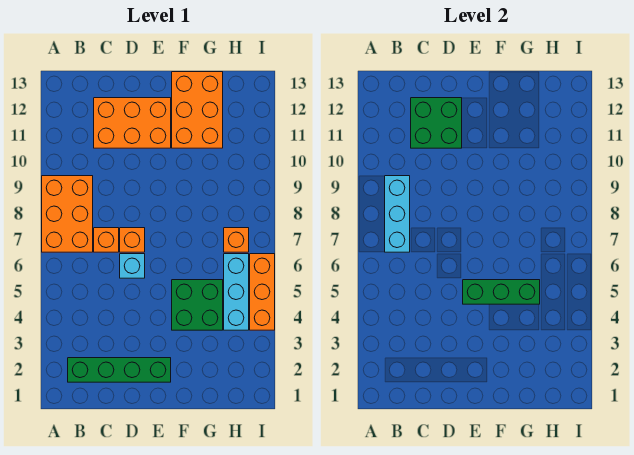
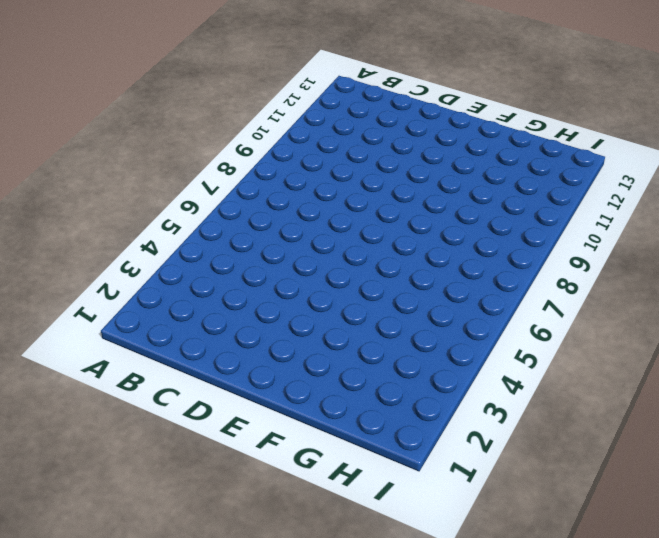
none -> orange 2x3 brick [42,176,93,252]
none -> green 1x4 brick [68,358,171,382]
none -> orange 1x1 brick [94,228,119,252]

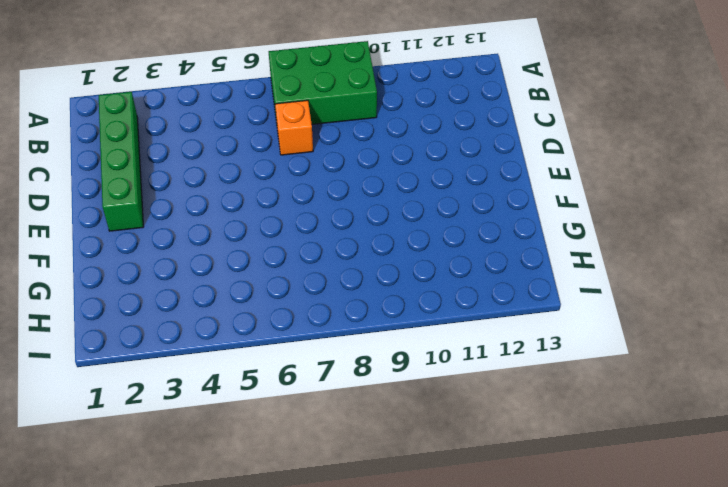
green 2x3 brick [269,41,377,124] -> orange 2x3 brick [42,176,93,252]
none -> orange 2x3 brick [94,98,171,148]
none -> cyan 1x1 brick [120,254,145,278]
none -> orange 1x1 brick [120,228,145,252]

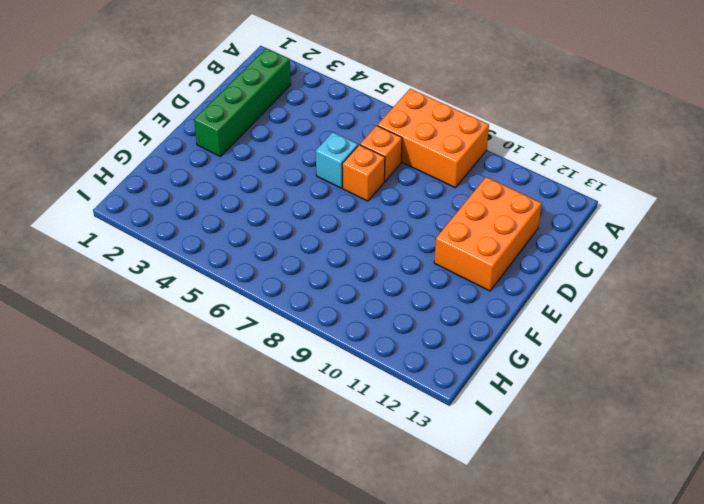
none -> green 2x2 brick [172,280,223,330]
none -> orange 2x3 brick [172,72,223,148]
none -> cyan 1x3 brick [224,254,249,330]

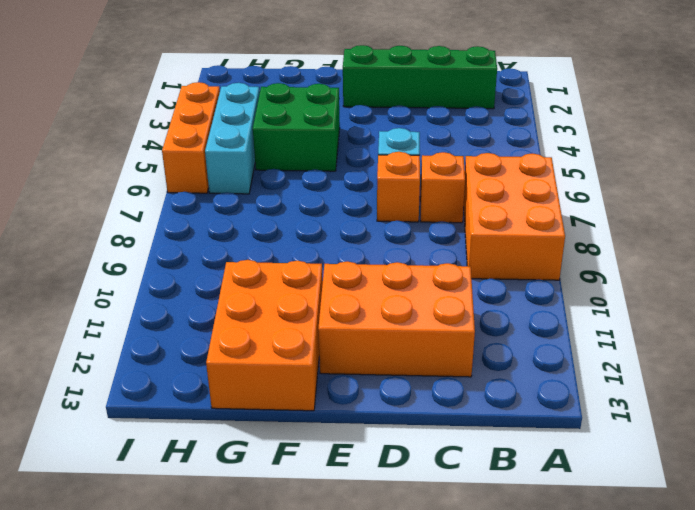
none -> orange 1x1 brick [224,228,249,252]
none -> cyan 1x3 brick [385,176,410,252]
none -> green 2x2 brick [411,98,462,148]

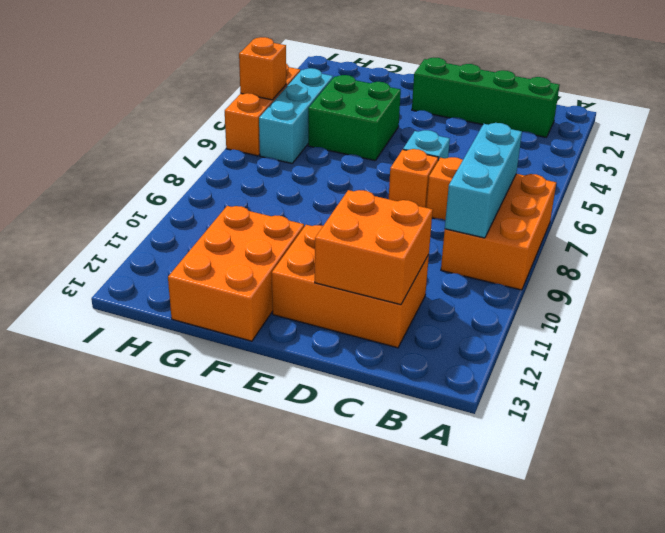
orange 2x2 brick [315,190,433,305] -> green 2x2 brick [411,98,462,148]
orange 1x1 brick [239,37,286,100] -> orange 1x1 brick moved to [224,228,249,252]
none -> green 1x3 brick [463,280,540,304]

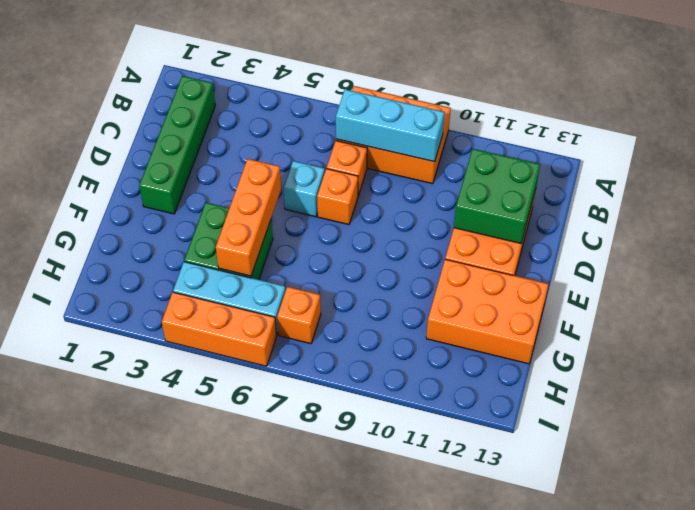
orange 1x3 brick [216,159,281,276] -> green 1x3 brick [463,280,540,304]

